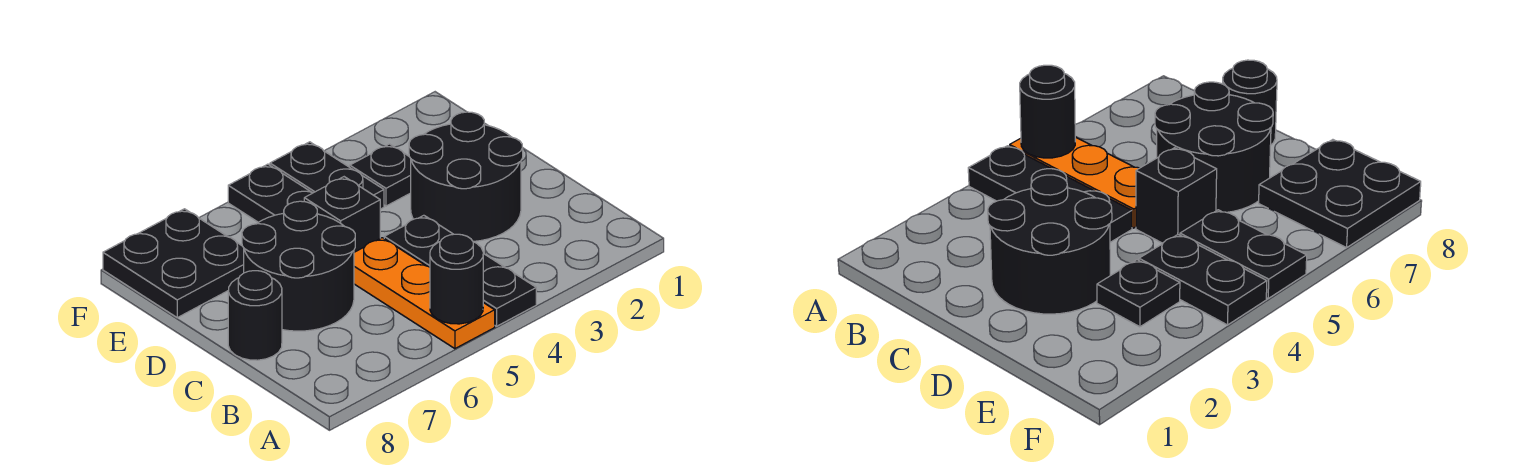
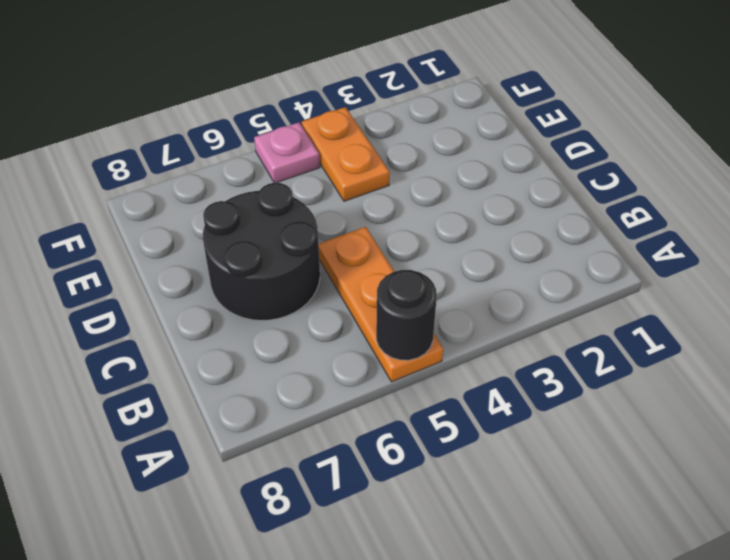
orange 1x2 plate [302,107,390,201] -> black 1x2 plate [270,142,384,209]
pink 1x1 plate [254,122,320,183] -> black 1x2 plate [228,164,312,222]
none -> black 1x3 plate [384,215,536,326]
none -> black 2x2 round brick [409,112,523,242]

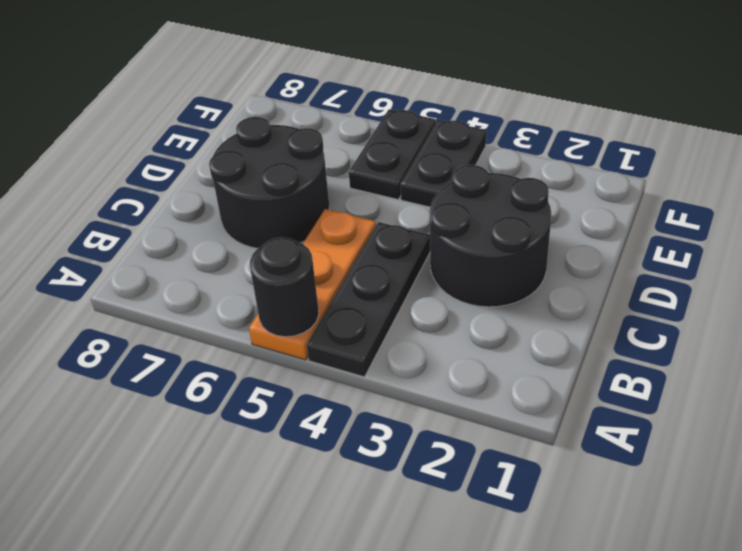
none -> black 1x1 round brick [228,271,282,360]
none -> black 1x1 brick [304,177,380,252]

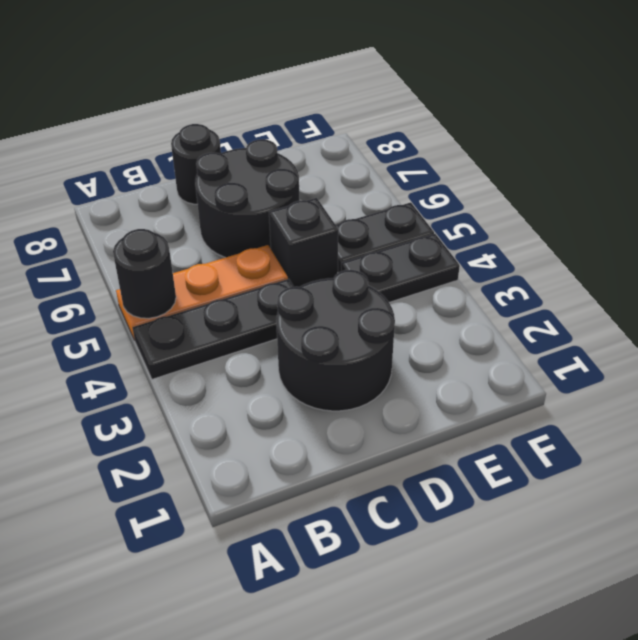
none -> black 1x1 plate [350,144,411,206]
none -> black 2x2 plate [103,209,244,318]

